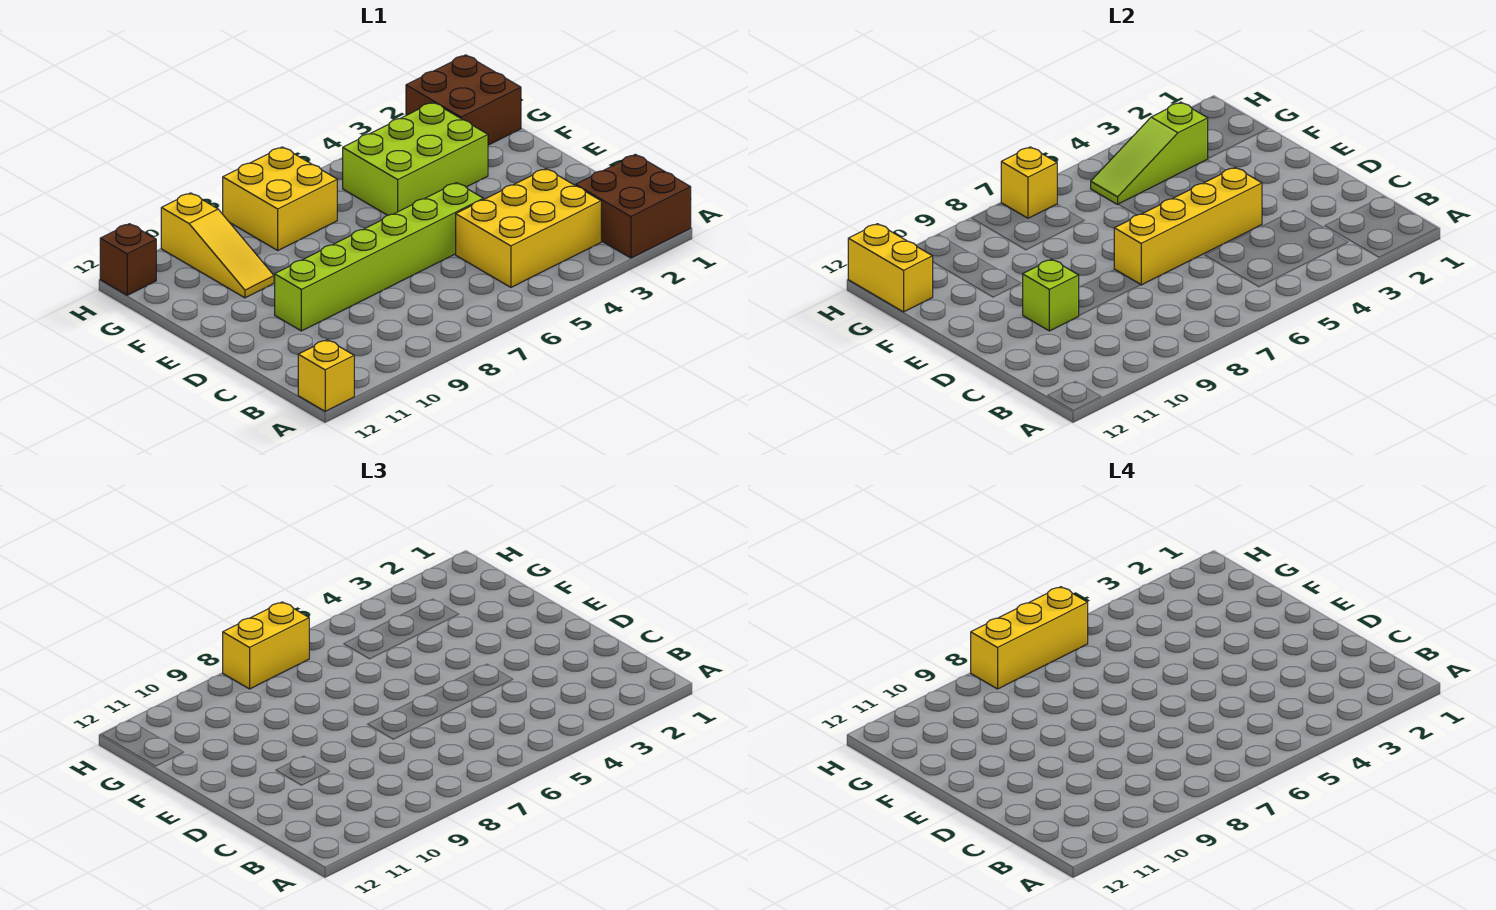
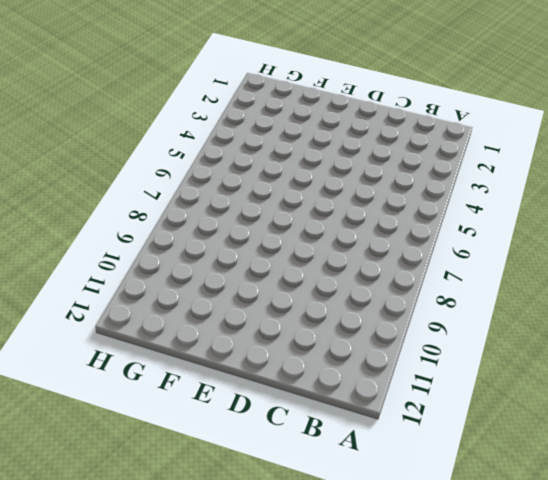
none -> brown 2x2 brick [576,154,691,258]
none -> yellow 1x1 brick [298,340,354,411]
none -> yellow 2x3 brick [456,169,601,287]

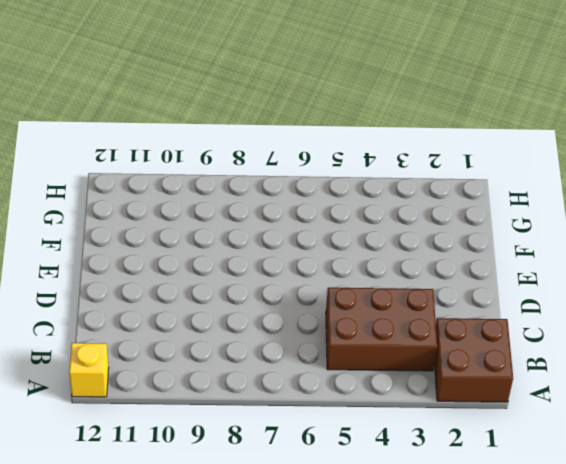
brown 2x3 brick [326,288,437,371] -> yellow 2x3 brick [456,169,601,287]
none -> lime 1x6 brick [275,183,483,331]
none -> lime 2x3 brick [343,102,488,215]
none -> yellow 1x3 slope [161,193,274,298]

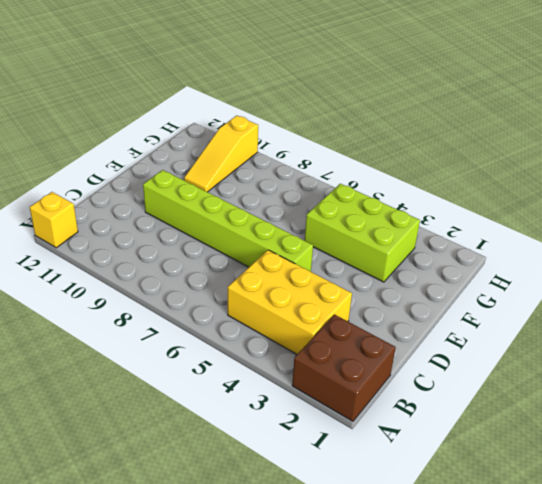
none -> brown 2x2 brick [406,55,521,145]
none -> yellow 2x2 brick [223,147,337,250]
none -> brown 1x1 brick [100,224,156,295]

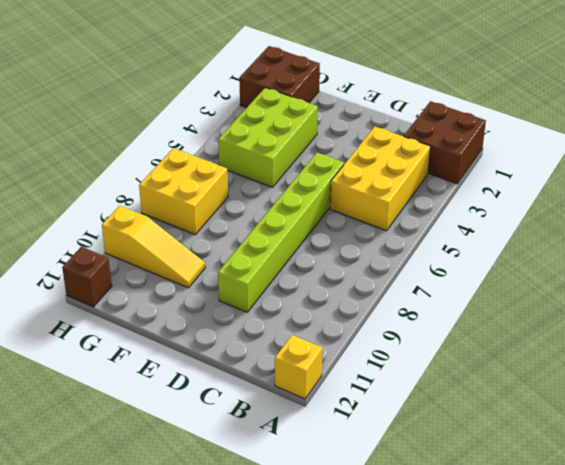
none -> yellow 1x4 brick [1114,167,1262,285]
none -> lime 1x1 brick [1023,259,1079,331]
none -> lime 1x3 slope [1091,102,1208,205]

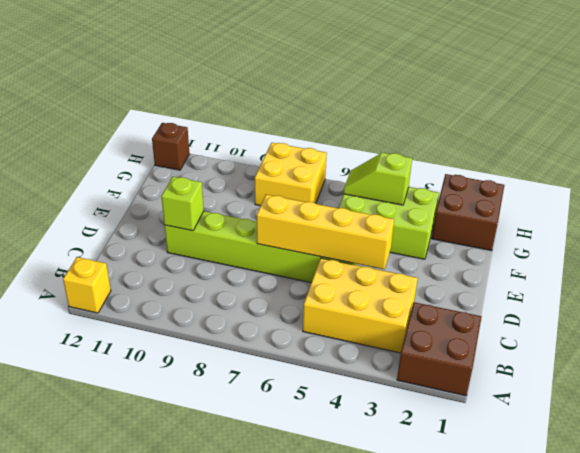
lime 1x2 slope [344,153,412,205] -> lime 1x3 slope [1091,102,1208,205]
none -> yellow 1x3 slope [161,193,274,298]
none -> yellow 1x2 brick [848,224,933,312]
none -> yellow 1x1 brick [1001,147,1057,218]

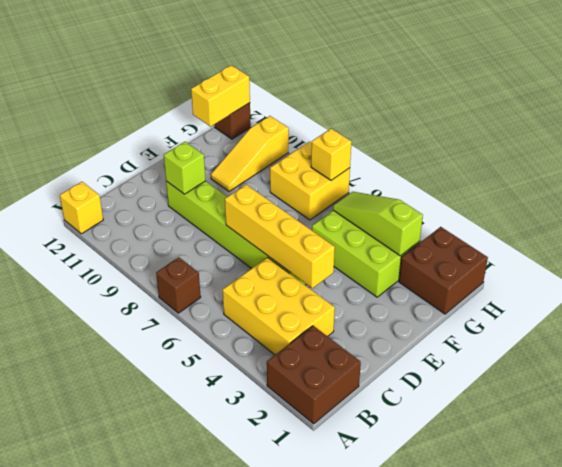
brown 1x1 brick [156,257,201,313] -> none
none -> yellow 1x2 brick [223,602,309,689]
none -> yellow 1x3 brick [971,587,1088,689]

